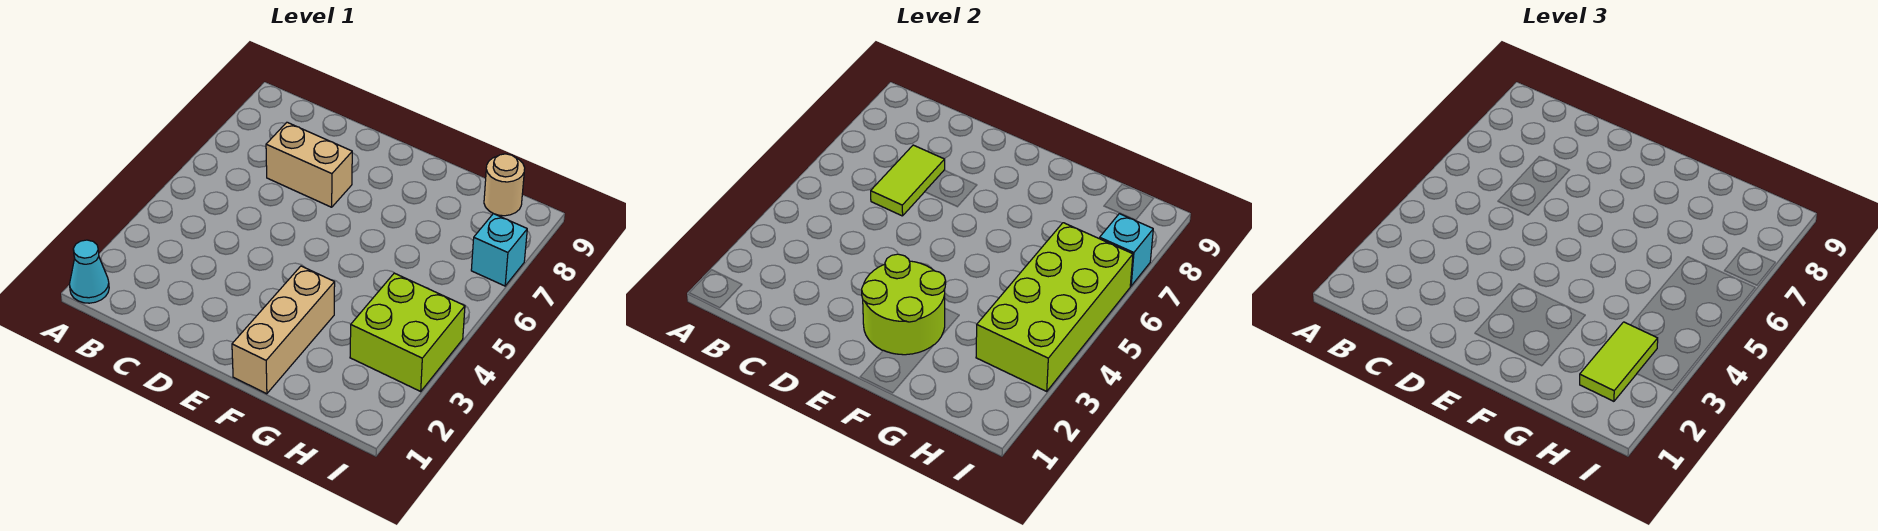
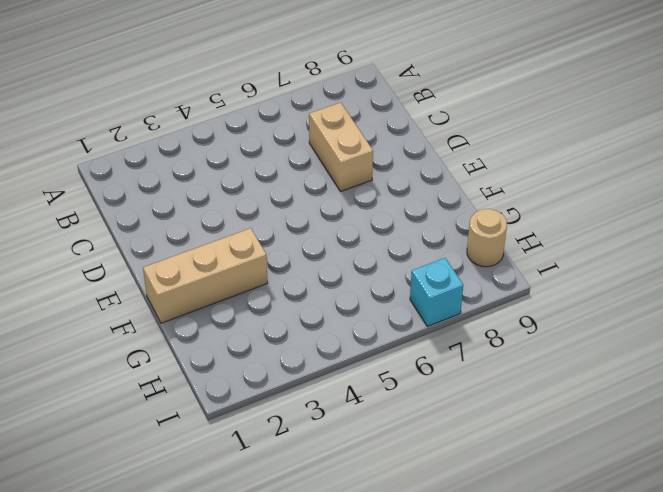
none -> cyan 1x1 cone [69,240,109,303]
none -> lime 2x2 brick [350,273,465,391]

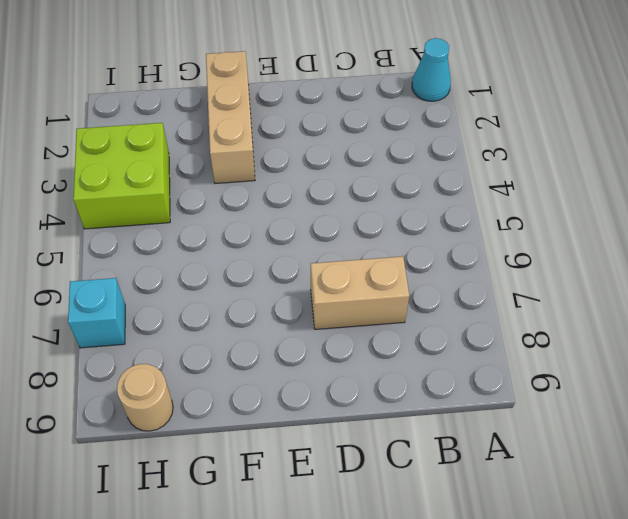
none -> lime 1x2 tile [871,145,945,216]
none -> lime 2x2 round brick [862,254,946,355]

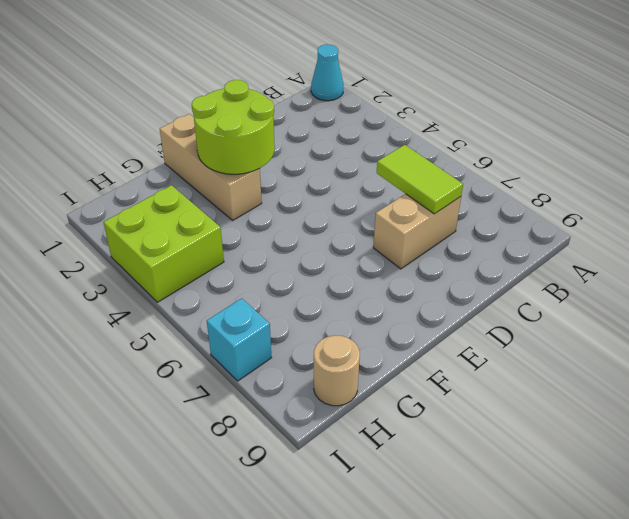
none -> lime 2x4 brick [976,223,1133,391]
none -> cyan 1x1 brick [1100,214,1153,286]

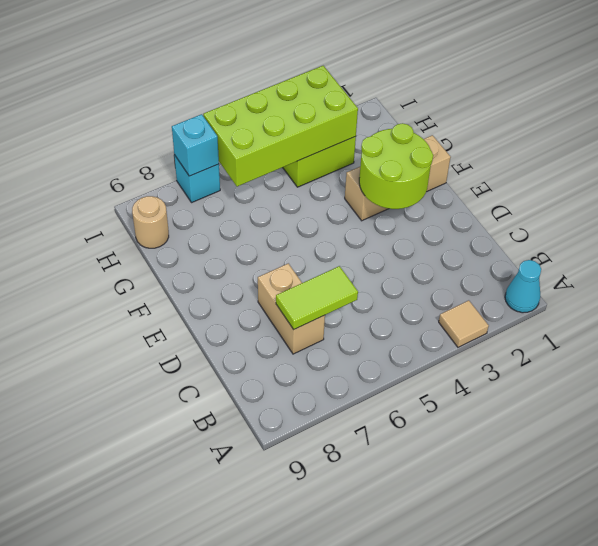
tan 1x1 tile [439,300,489,347] -> none
none -> lime 1x2 tile [1580,322,1658,401]

